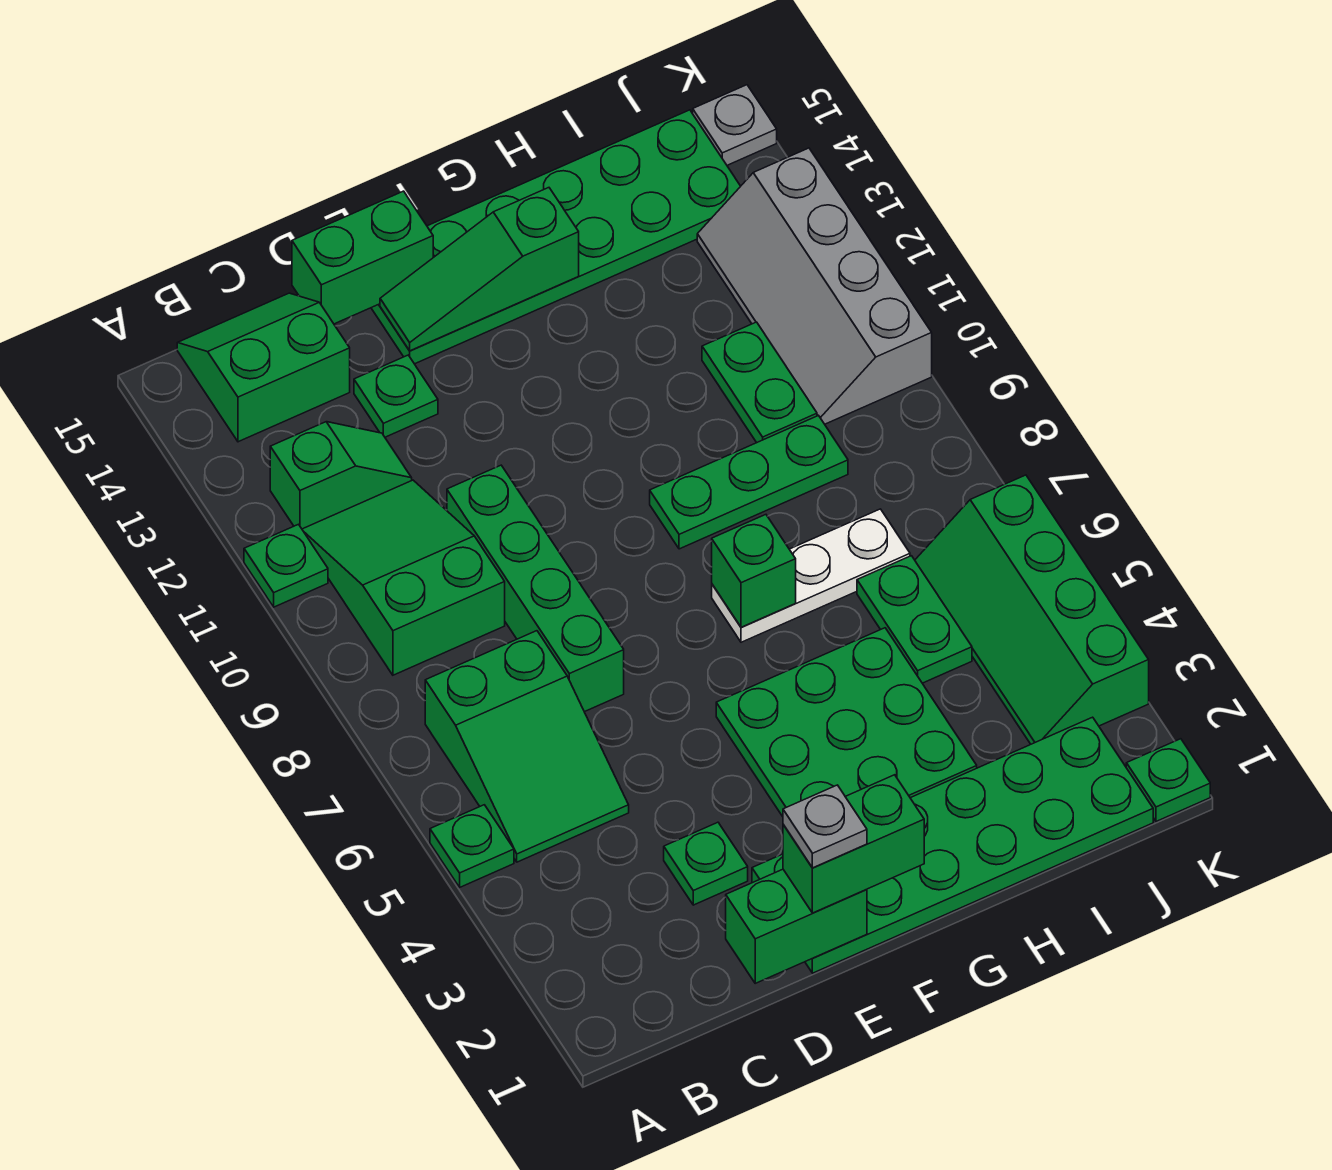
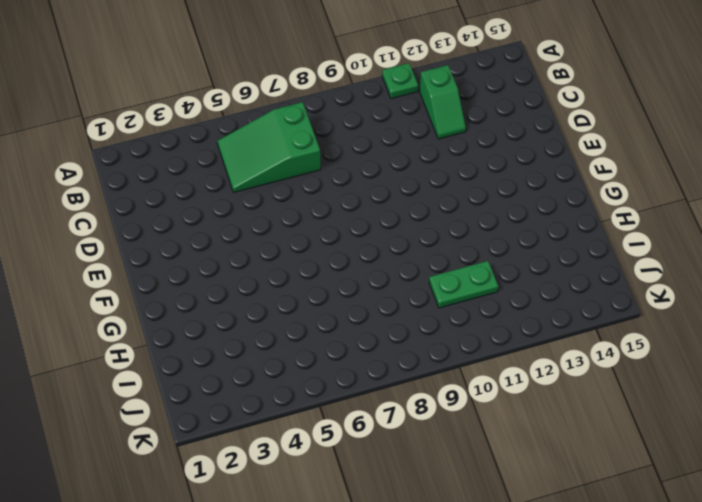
none -> green 1x1 plate [430,805,514,887]
none -> green 2x3 slope [302,480,505,675]
none -> green 2x2 slope [177,293,350,442]

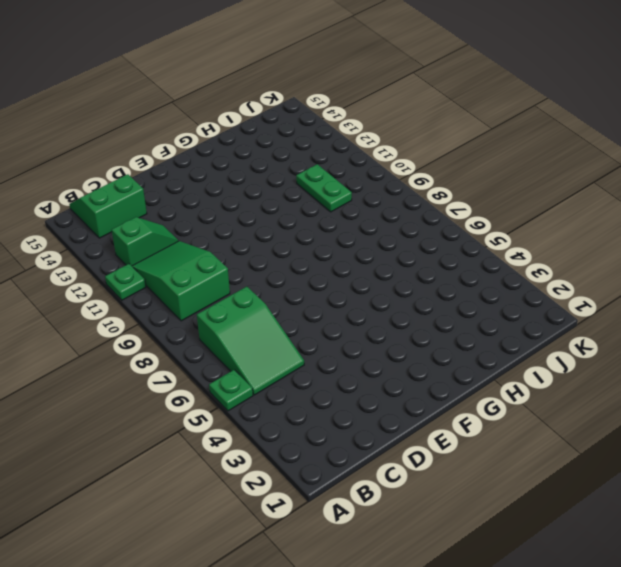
none -> green 1x1 plate [664,822,748,905]
none -> green 1x4 brick [447,465,624,712]
none -> green 1x1 plate [354,355,438,437]

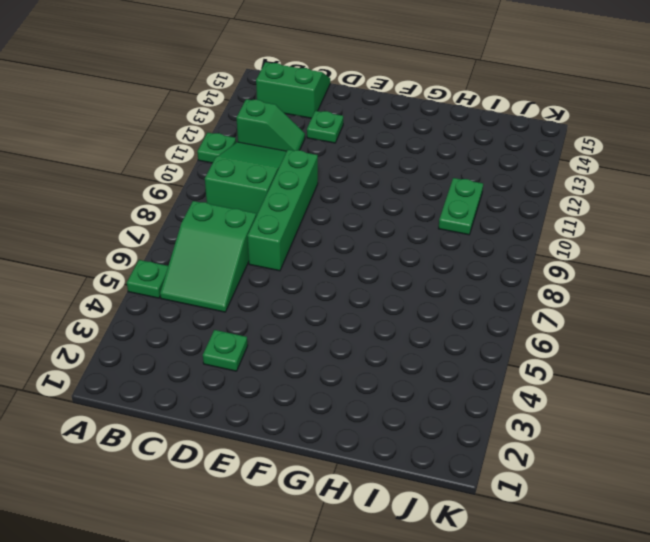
none -> green 2x6 plate [752,717,1153,973]
none -> green 2x6 plate [371,110,741,364]
none -> green 3x3 plate [716,628,977,817]

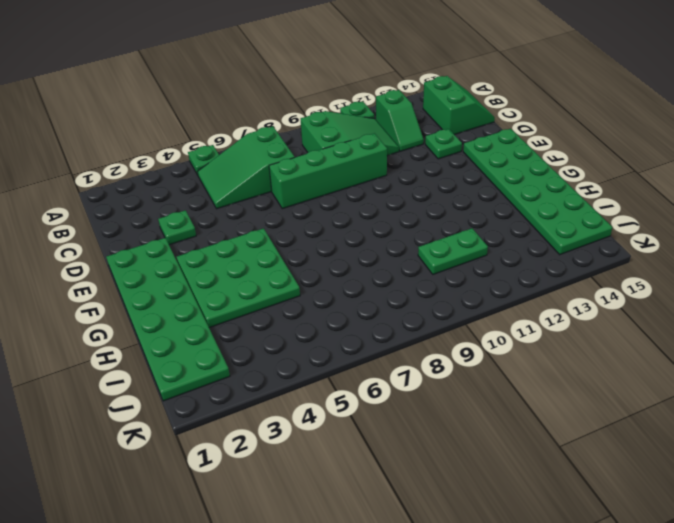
none -> white 1x3 plate [712,509,910,642]
none -> green 1x3 plate [650,416,848,549]
none -> green 1x2 plate [857,556,972,683]

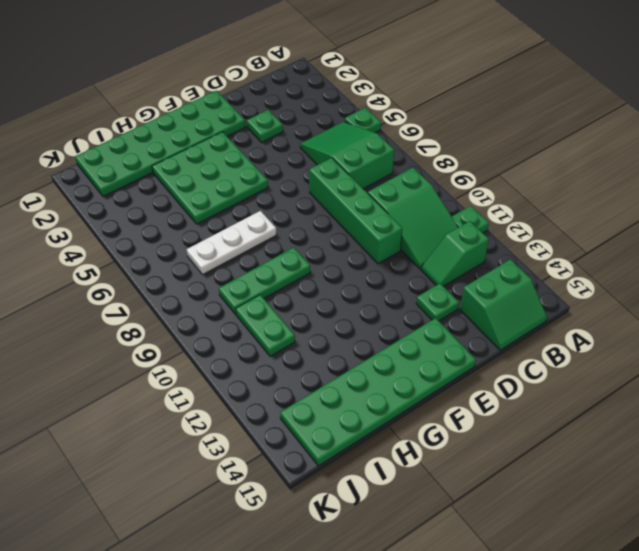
none -> green 1x2 plate [857,556,972,683]
none -> green 2x4 slope [915,475,1149,744]
none -> grey 2x4 slope [697,148,932,424]

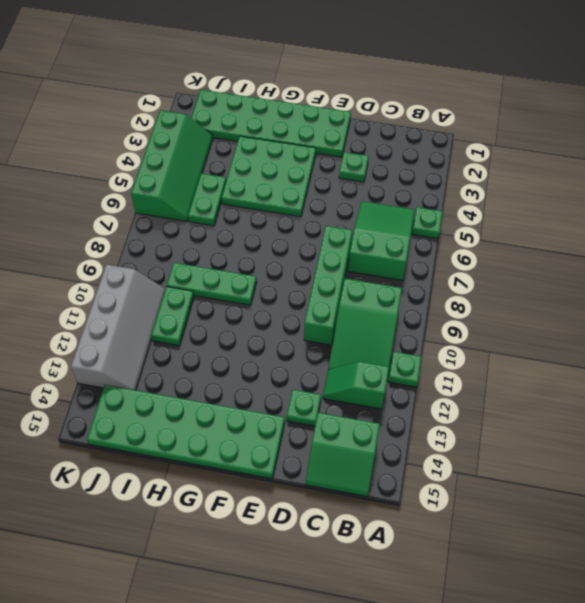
none -> white 1x3 plate [712,509,910,642]
none -> green 1x1 plate [1126,739,1210,822]
none -> grey 1x1 plate [693,85,777,165]

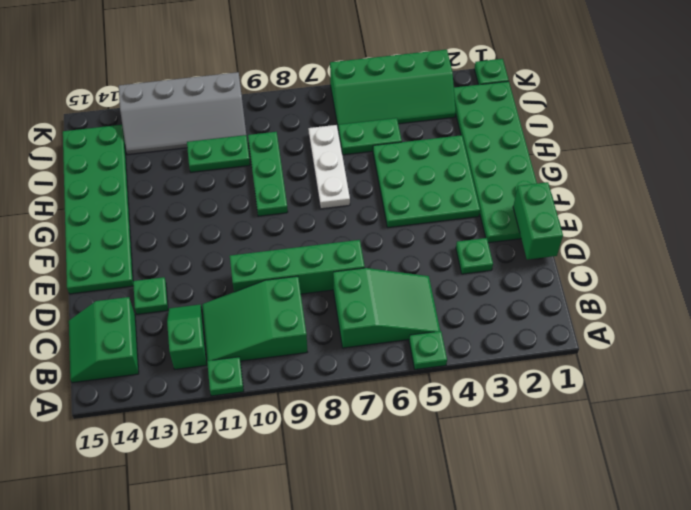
none -> grey 1x1 plate [693,85,777,165]
none -> green 1x2 brick [292,191,433,324]
none -> green 1x3 slope [380,188,579,351]

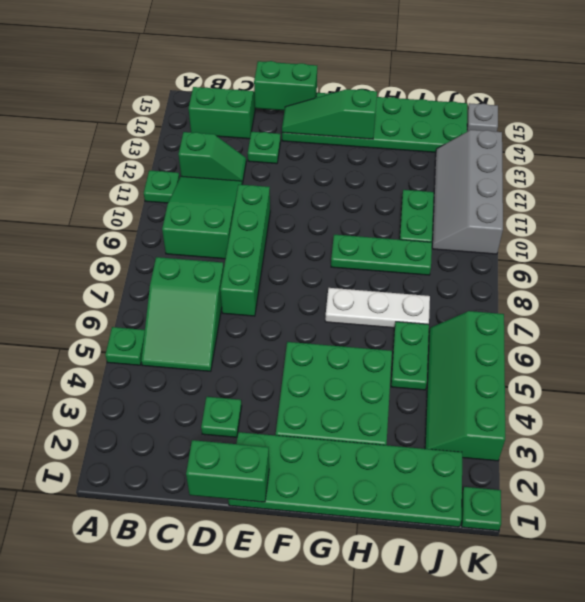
none -> green 1x1 brick [712,515,796,627]
none -> green 1x2 brick [783,775,924,913]
none -> grey 1x1 plate [783,785,867,868]

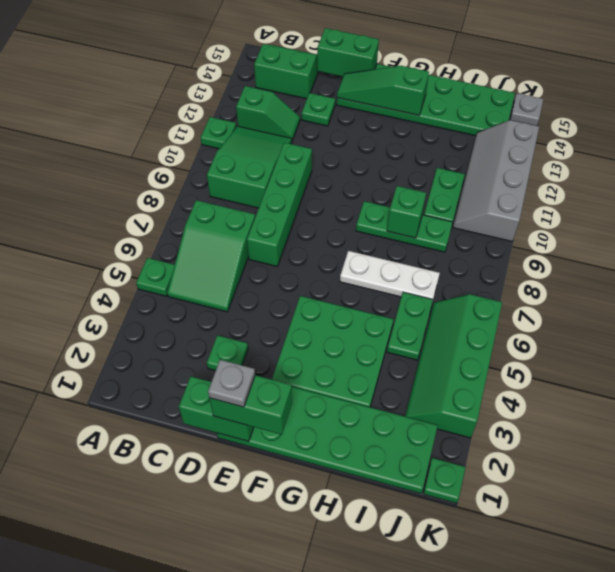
green 1x1 brick [387,186,426,238] -> green 1x1 brick moved to [712,515,796,627]

